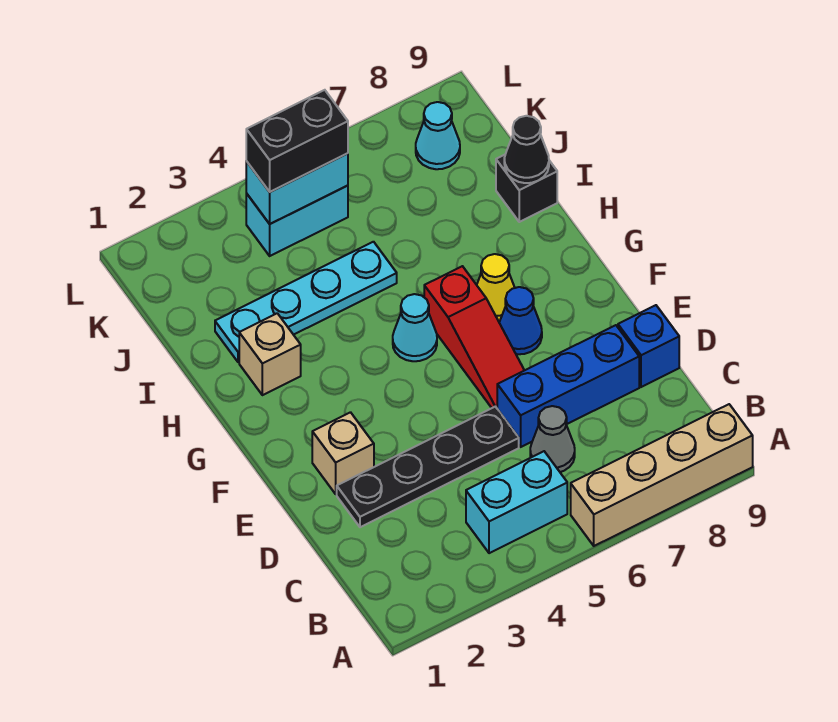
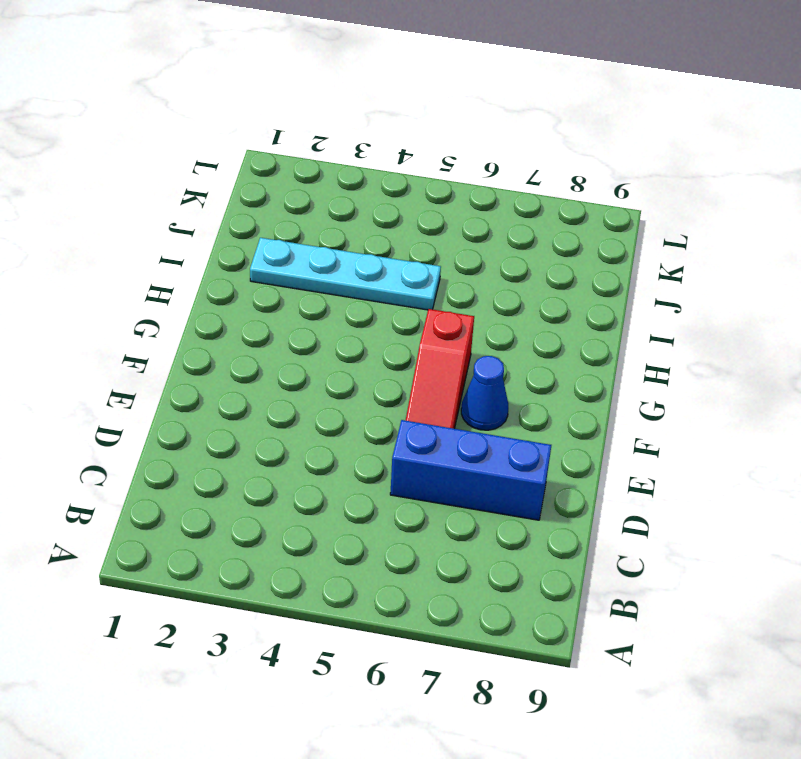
none -> tan 1x4 brick [571,404,753,546]
none -> cyan 1x2 brick [466,451,567,553]
none -> grey 1x1 cone [530,406,575,472]

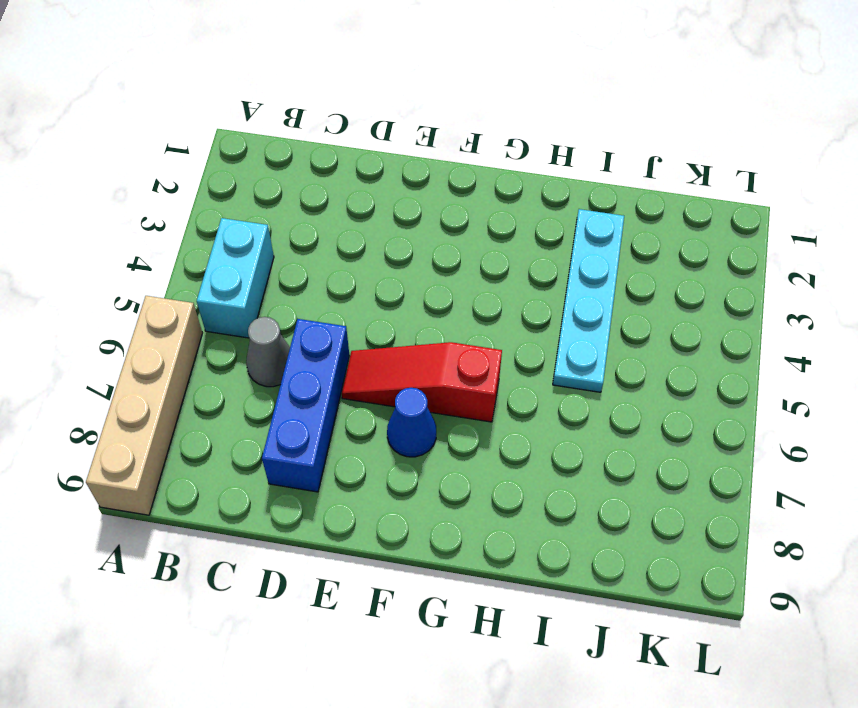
none -> black 1x4 plate [337,407,519,527]
none -> blue 1x1 brick [618,305,679,387]
none -> tan 1x1 brick [312,412,374,494]

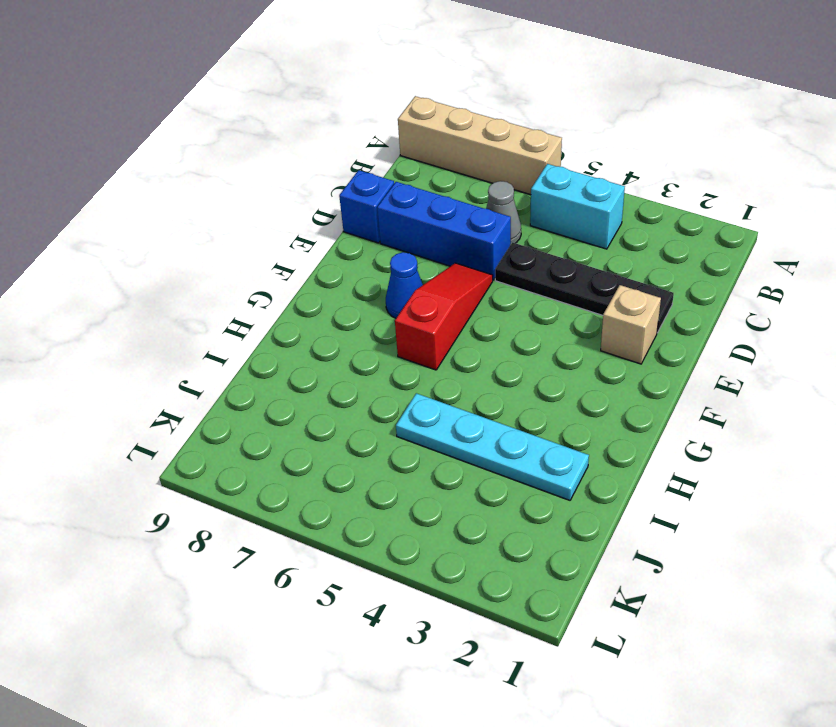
none -> cyan 1x1 cone [393,294,437,361]
none -> yellow 1x1 cone [477,254,515,321]
none -> tan 1x1 brick [239,313,301,395]

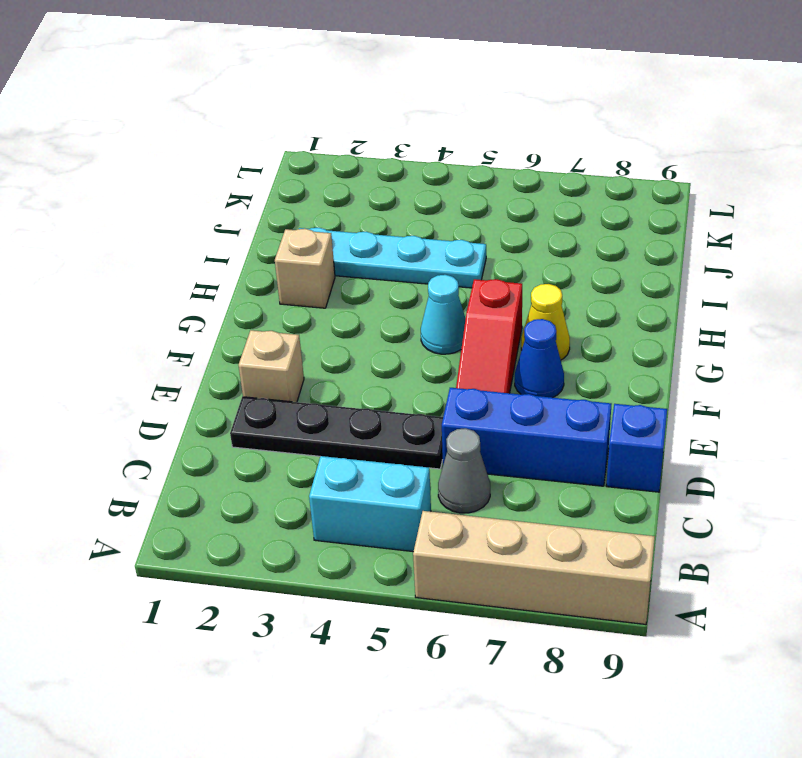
none -> black 1x1 brick [496,155,557,222]
none -> cyan 1x2 brick [246,186,348,256]
none -> cyan 1x1 cone [416,102,460,169]

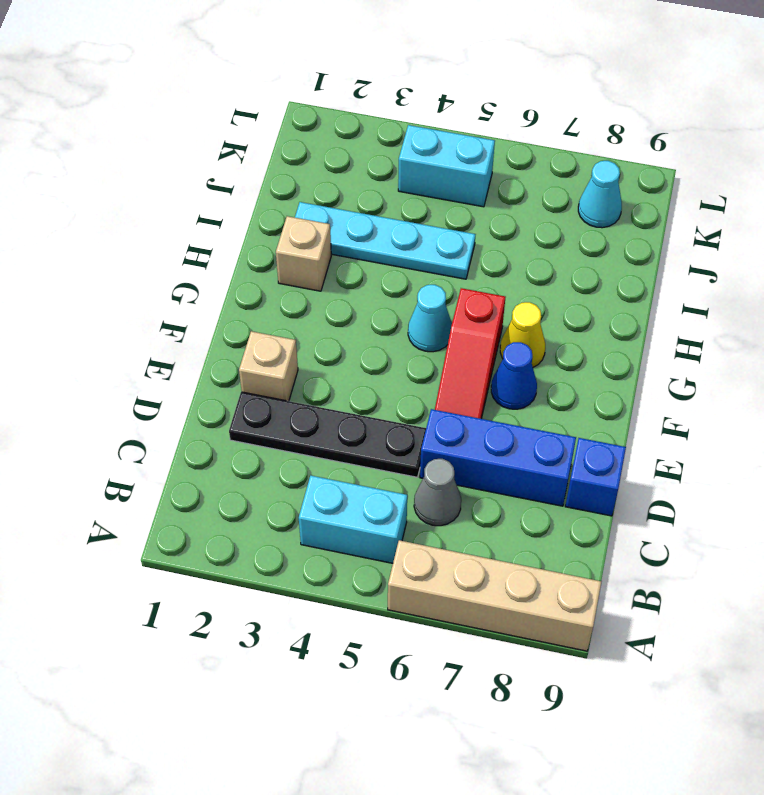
none -> black 1x1 brick [496,155,557,222]
none -> black 1x1 cone [504,116,549,183]
none -> cyan 1x2 brick [246,153,348,224]

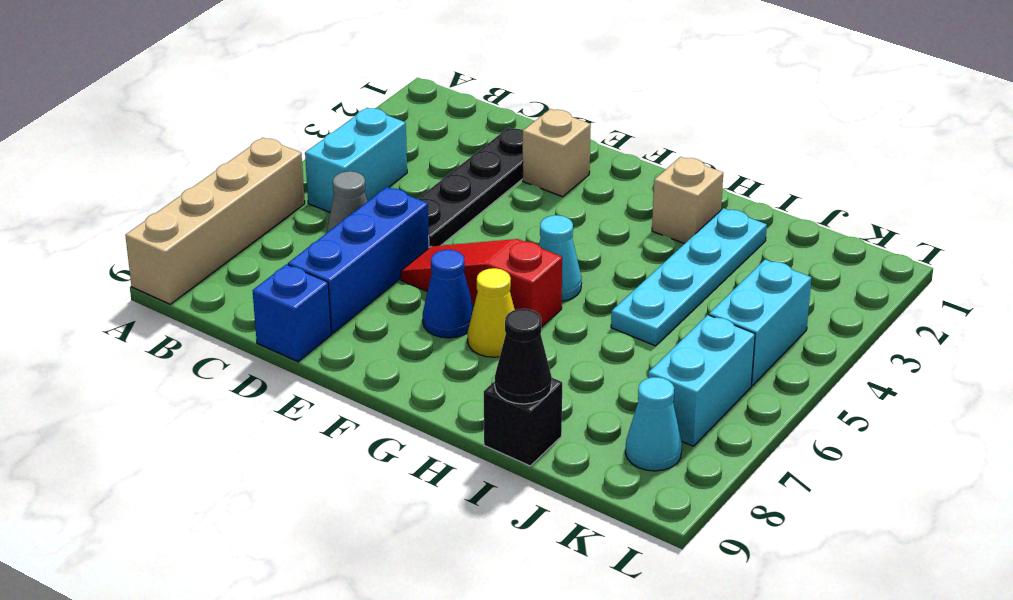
cyan 1x2 brick [648,315,755,446] -> cyan 1x2 brick moved to [246,153,348,224]
none -> black 1x2 brick [246,90,348,192]

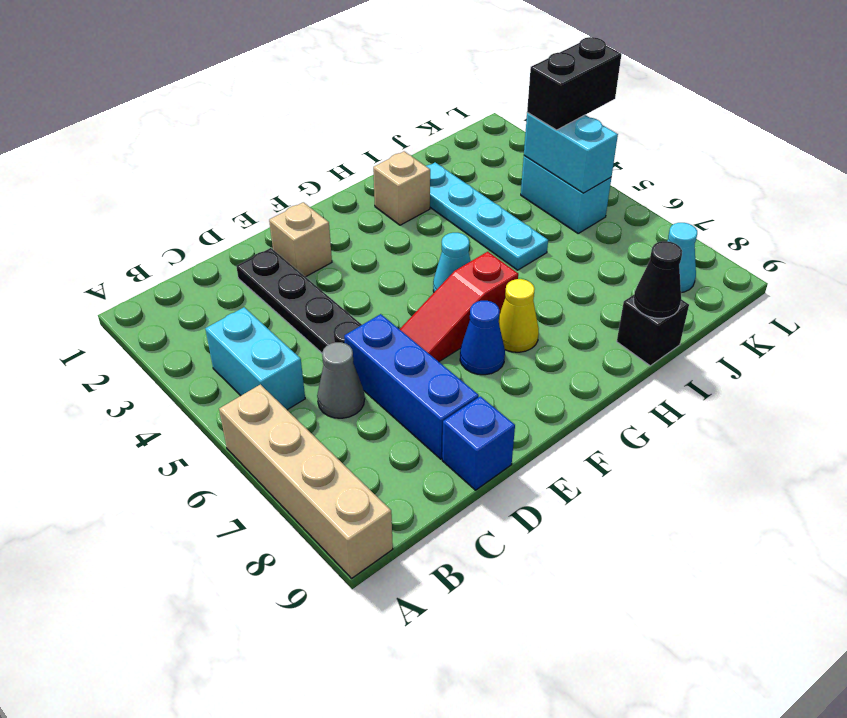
black 1x2 brick [527,37,621,130] -> black 1x2 brick turned to [246,90,348,192]

